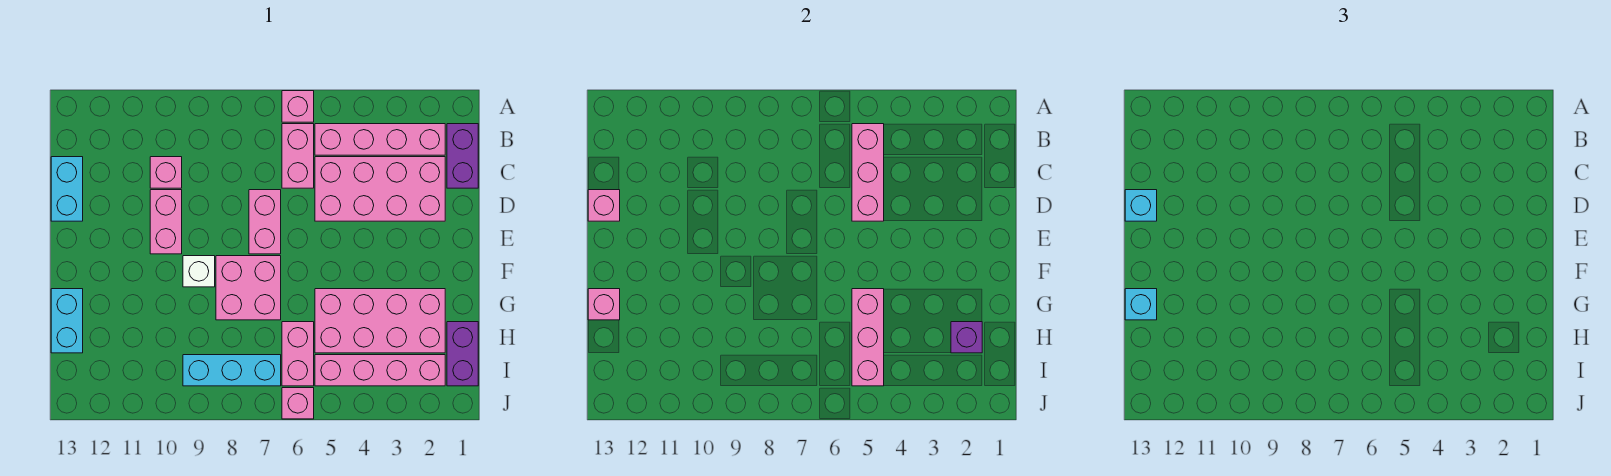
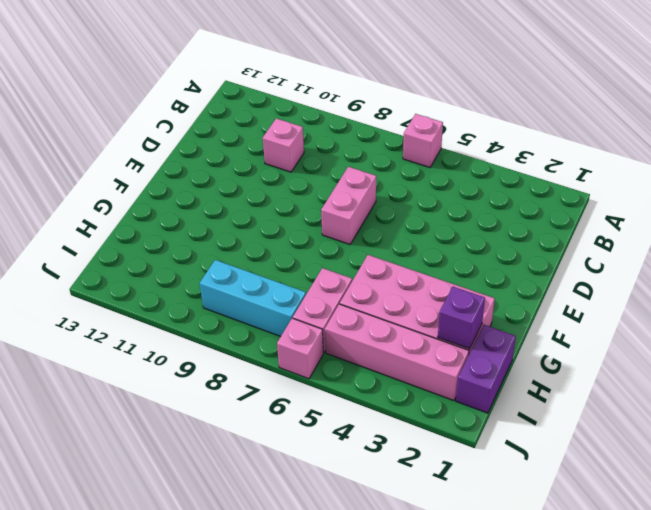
none -> purple 1x2 brick [447,124,478,188]
none -> pink 1x4 brick [315,124,445,155]
none -> pink 1x2 brick [282,124,314,188]

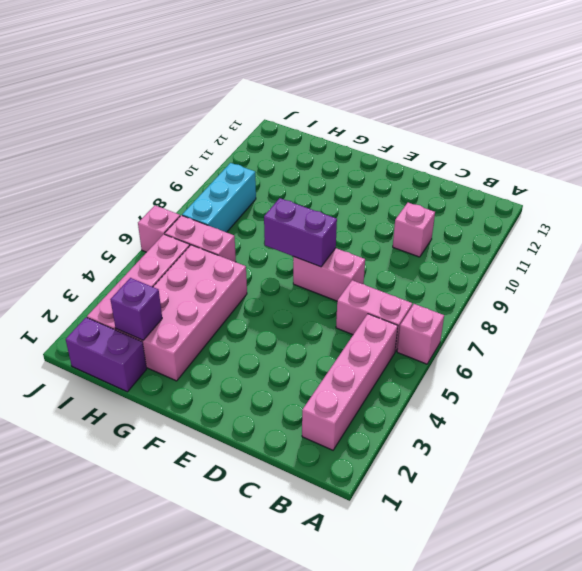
purple 1x2 brick [264,198,337,267] -> purple 1x2 brick moved to [447,124,478,188]
none -> pink 2x4 brick [315,157,445,221]
none -> cyan 1x2 brick [51,157,83,221]
none -> pink 1x2 brick [150,190,182,254]

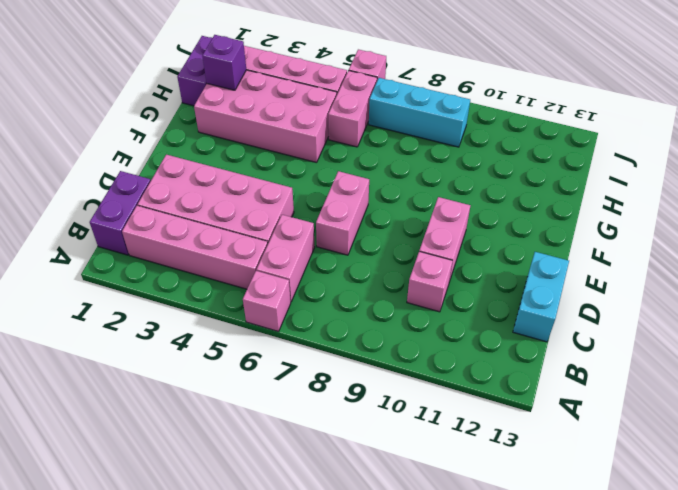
none -> pink 2x2 brick [216,256,281,320]
none -> white 1x1 brick [183,256,215,287]
none -> cyan 1x2 brick [51,289,83,353]

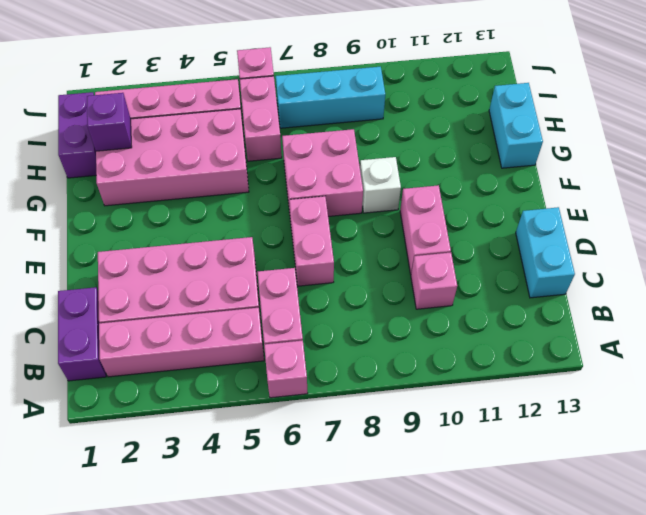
none -> pink 1x3 brick [852,124,884,221]
none -> pink 1x1 brick [588,190,620,221]
none -> pink 1x3 brick [852,289,884,386]

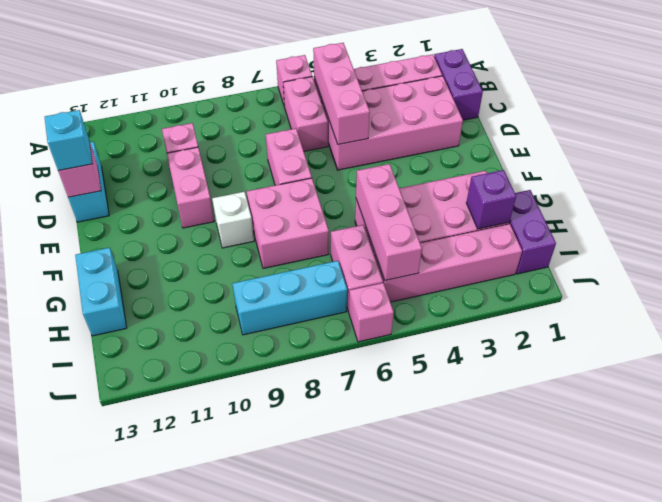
none -> pink 1x1 brick [588,289,620,320]
none -> cyan 1x1 brick [1125,289,1157,320]

